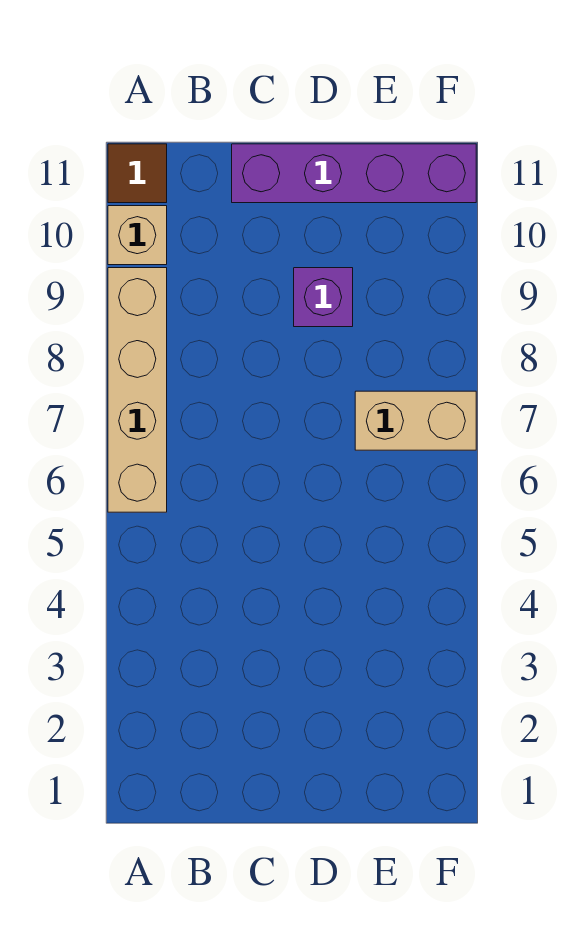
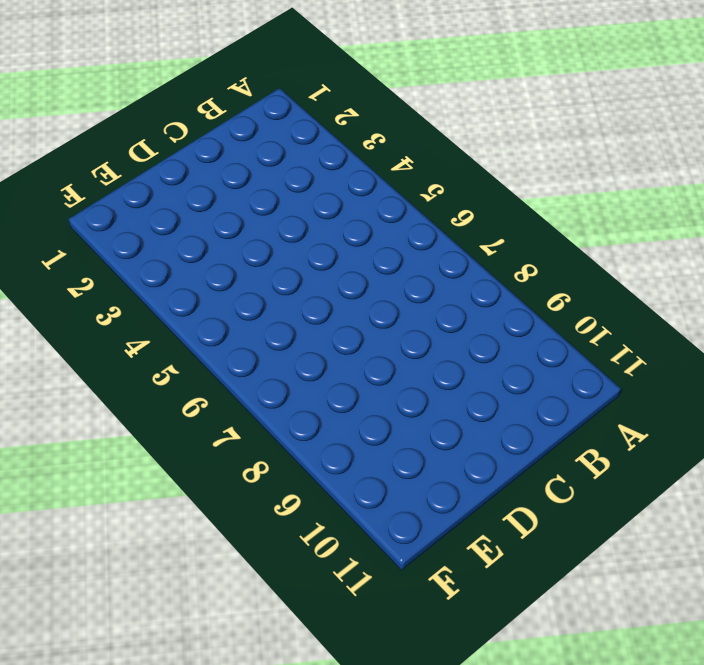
none -> tan 1x4 brick [108,268,167,512]
none -> tan 1x1 brick [108,206,167,265]

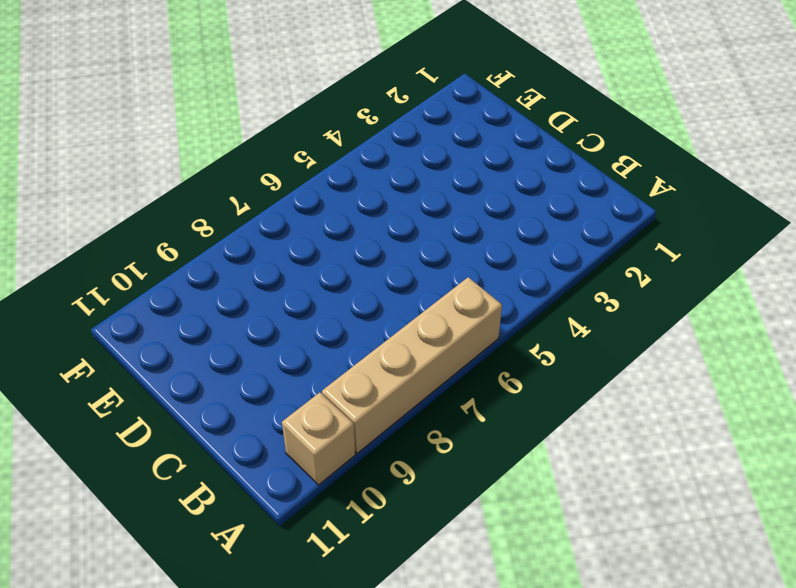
none -> brown 1x1 tile [108,144,167,203]
none -> purple 1x4 brick [232,144,476,203]

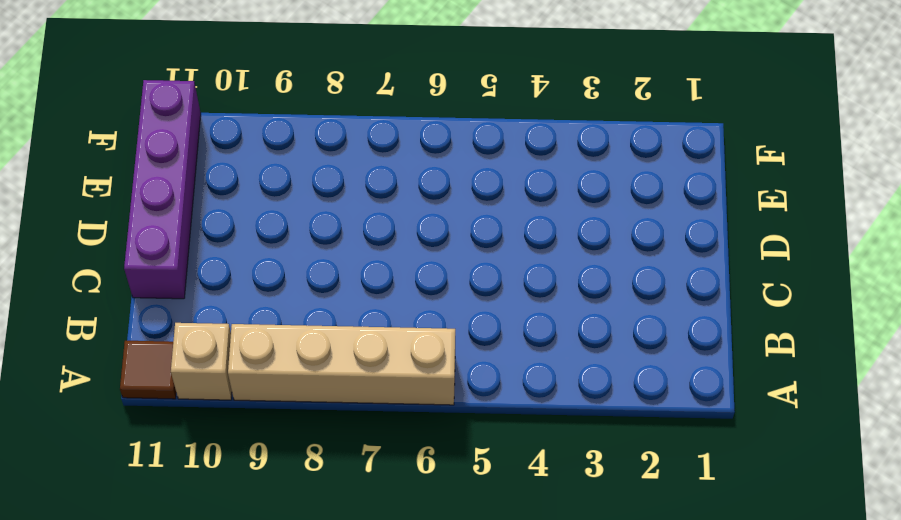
none -> purple 1x1 brick [294,268,353,327]
none -> tan 1x2 brick [355,391,476,450]

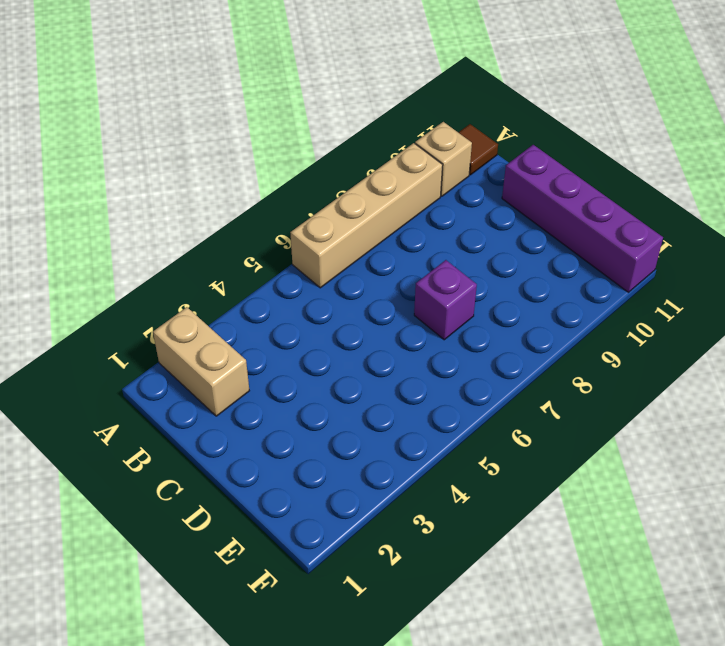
tan 1x2 brick [153,307,249,416] -> tan 1x2 brick moved to [355,391,476,450]
purple 1x1 brick [414,260,477,340] -> purple 1x1 brick moved to [294,268,353,327]

